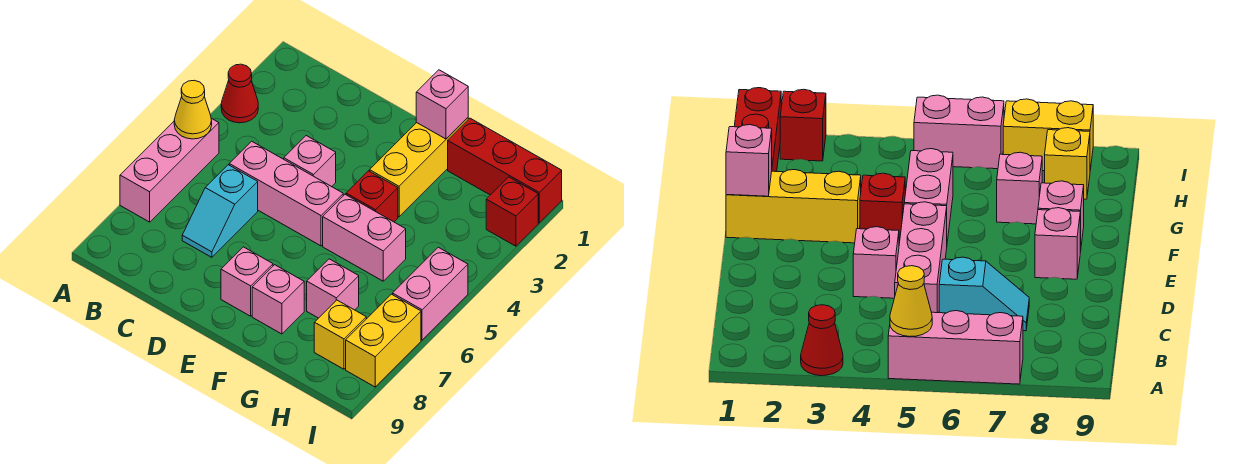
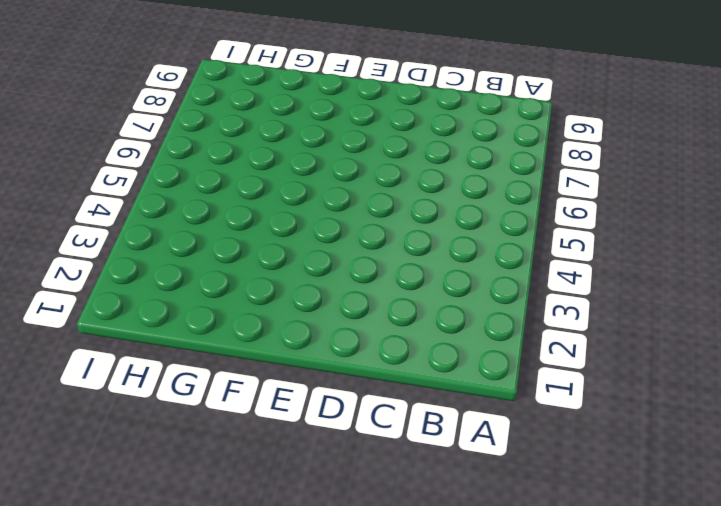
none -> red 1x1 cone [221,64,258,123]
none -> pink 1x3 brick [120,119,219,222]
none -> pink 1x3 brick [229,141,343,246]

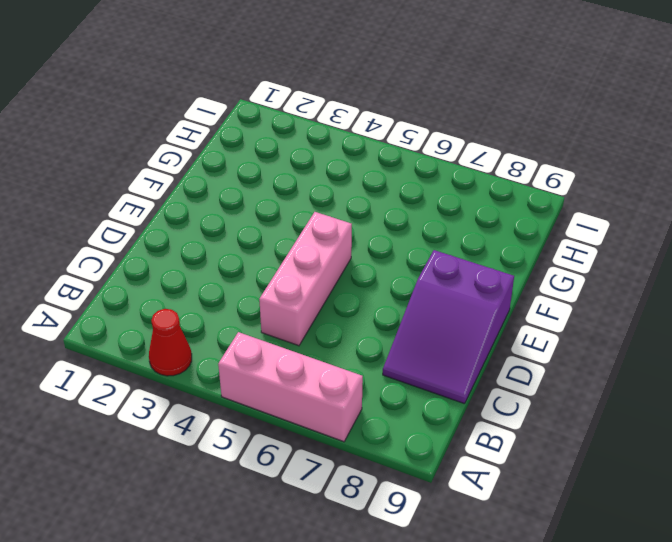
purple 2x3 slope [383,250,514,404] -> pink 1x1 brick [221,247,273,316]
none -> cyan 1x2 slope [182,165,258,257]
none -> pink 1x1 brick [284,136,336,187]
none -> yellow 1x3 brick [370,118,468,217]

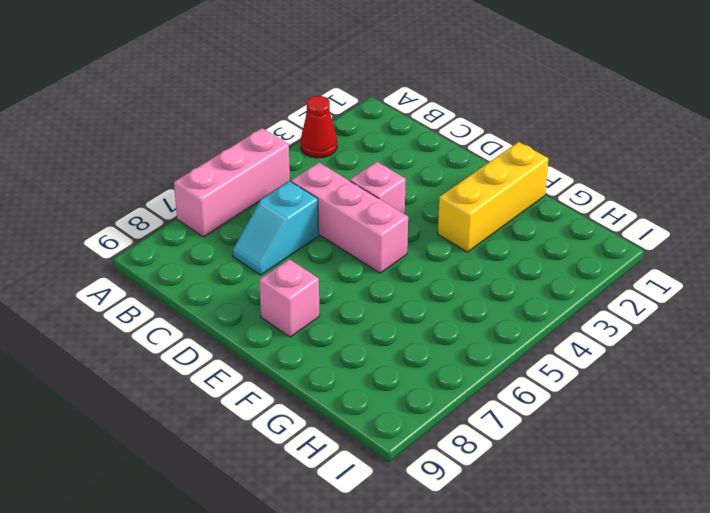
none -> red 1x1 brick [346,171,398,222]
none -> pink 1x2 brick [323,195,406,281]
none -> pink 1x1 brick [252,265,304,334]

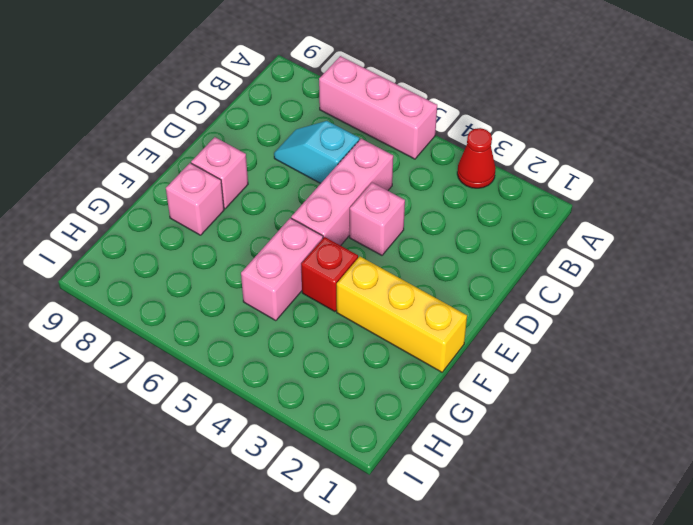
none -> red 1x3 brick [448,118,562,223]
none -> pink 1x1 brick [307,259,359,318]
none -> yellow 1x1 brick [314,300,366,369]

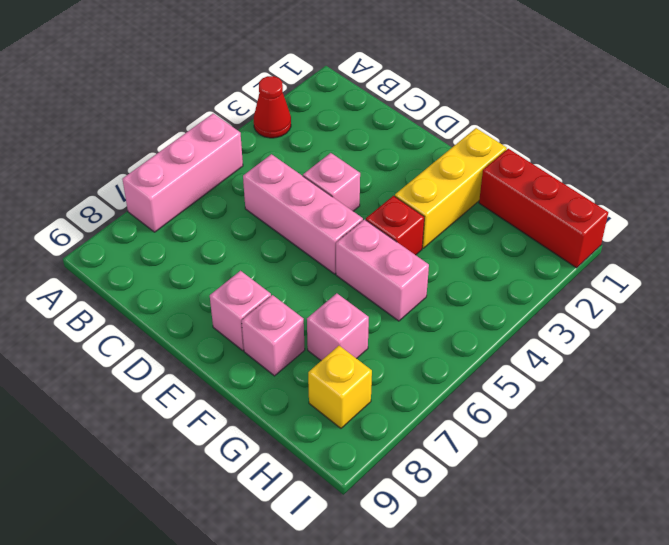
none -> cyan 1x2 slope [182,165,258,257]
none -> red 1x1 brick [486,177,538,246]
none -> pink 1x2 brick [393,247,468,340]

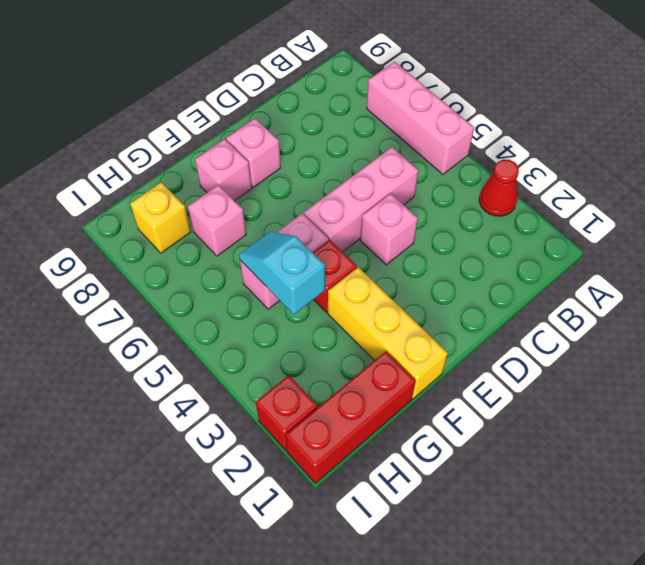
cyan 1x2 slope [239,232,325,314] -> cyan 1x2 slope moved to [182,165,258,257]
none -> pink 1x2 brick [393,247,468,340]
none -> yellow 1x2 brick [346,294,421,387]
none -> yellow 1x1 cone [174,80,212,139]

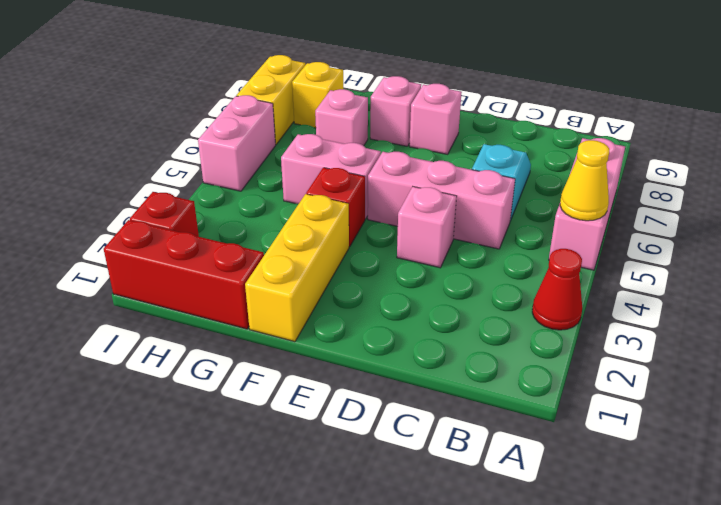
none -> pink 1x1 brick [416,70,468,139]

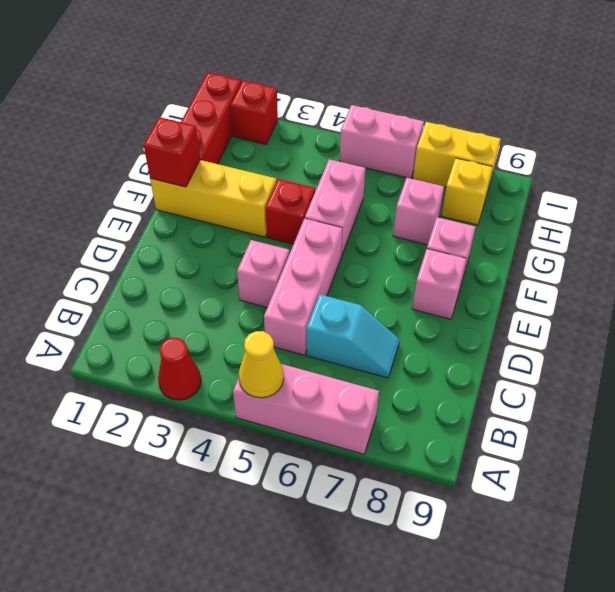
red 1x1 brick [144,117,200,187] -> pink 1x1 brick [416,70,468,139]

